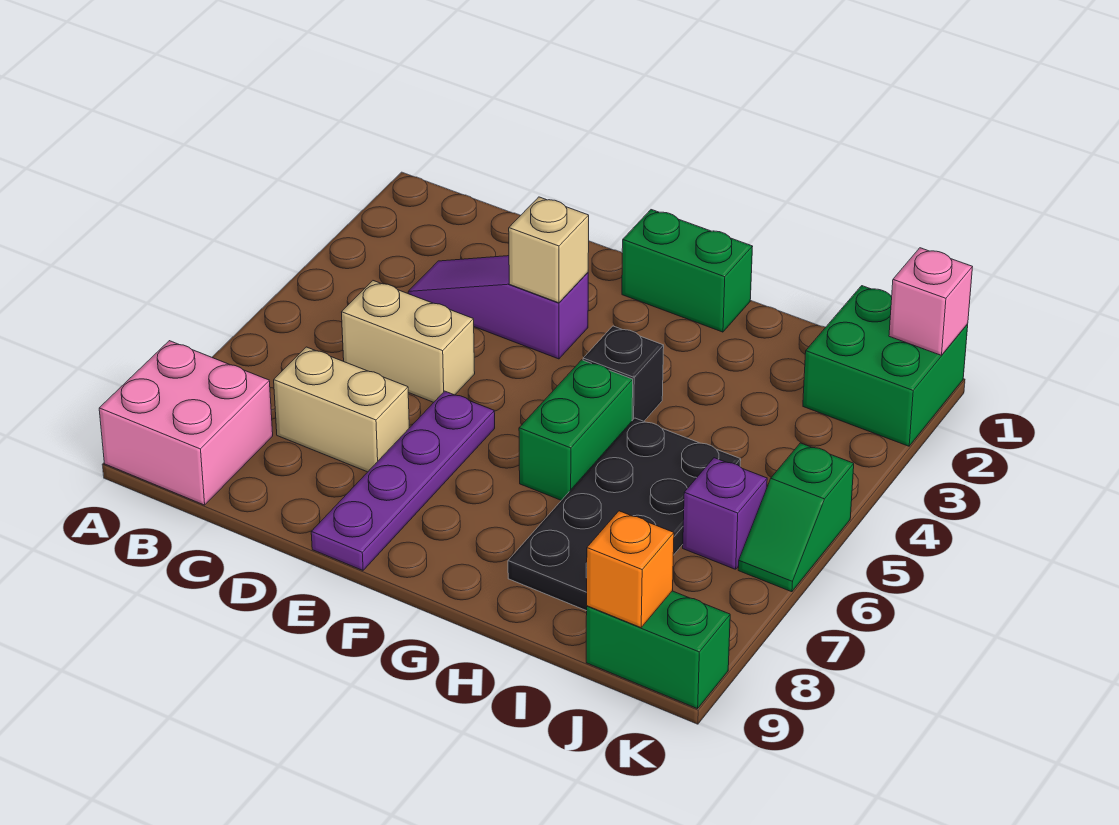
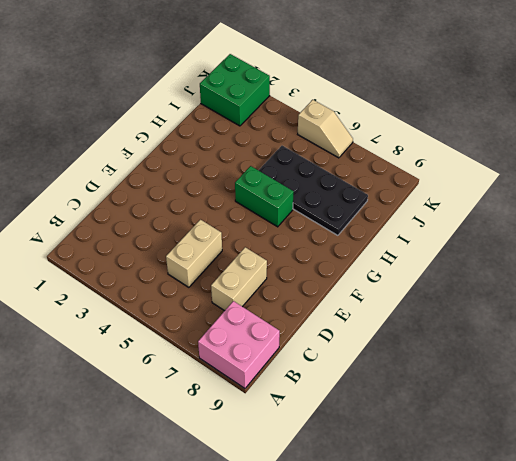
tan 1x2 slope [298,100,353,158] -> green 1x2 slope [738,443,854,592]
none -> purple 1x3 slope [408,256,588,359]
none -> purple 1x4 plate [311,391,495,570]
none -> green 1x2 brick [622,210,753,332]

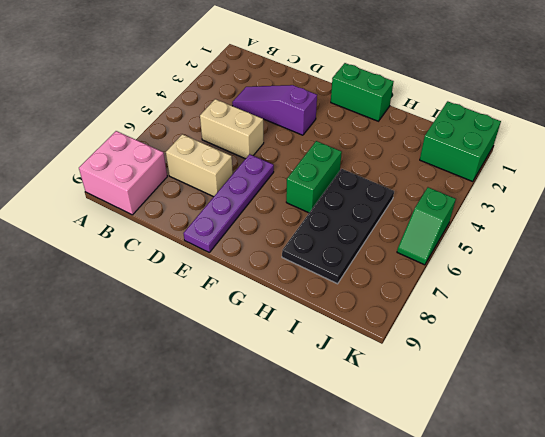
none -> black 1x1 brick [583,326,664,421]
none -> purple 1x1 brick [683,458,767,569]
none -> green 1x2 brick [586,591,730,709]

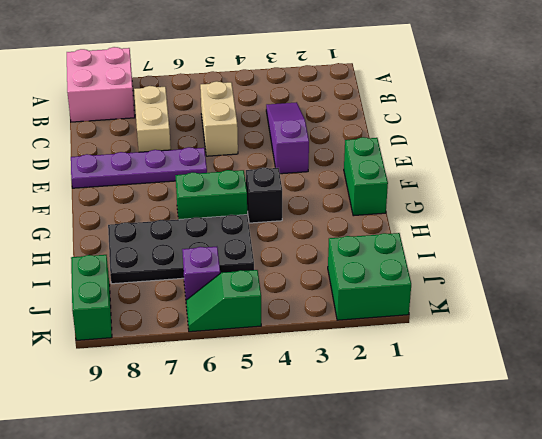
none -> tan 1x1 brick [509,197,589,303]
none -> orange 1x1 brick [587,511,674,628]
none -> pink 1x1 brick [889,248,972,355]

